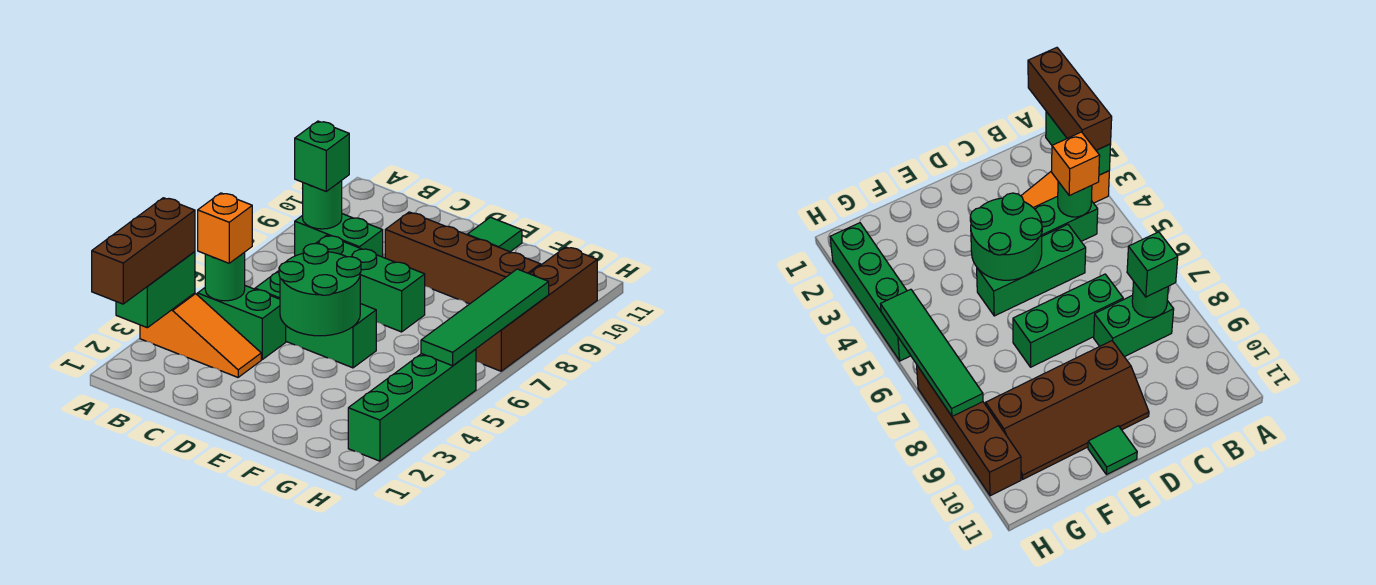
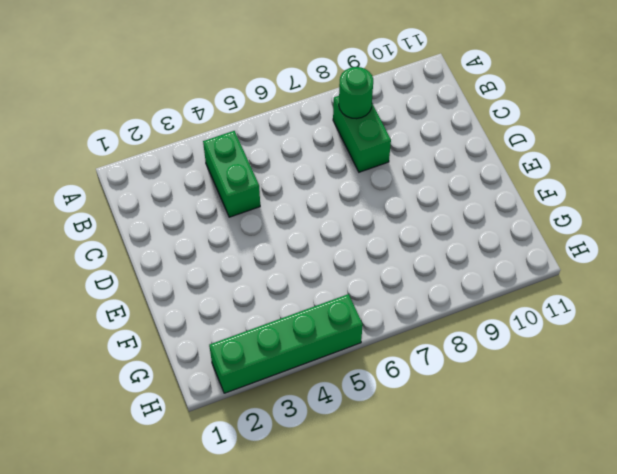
none -> orange 1x3 slope [140,293,261,377]
none -> green 1x3 brick [255,271,376,368]
none -> green 1x3 brick [316,235,425,332]

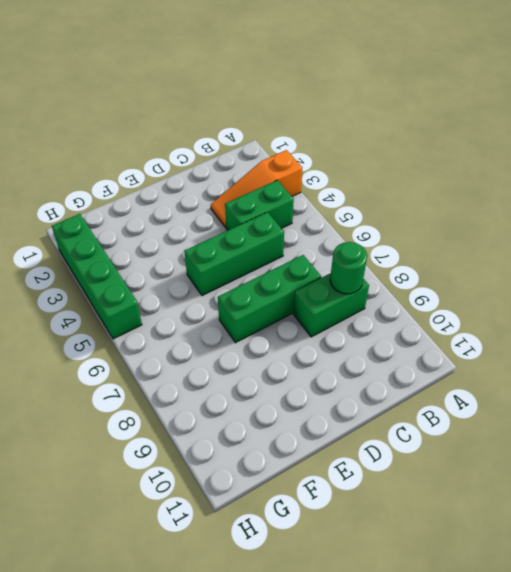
none -> brown 2x4 slope [385,212,541,304]
none -> green 1x1 tile [467,217,522,252]
none -> brown 1x4 brick [476,247,597,371]

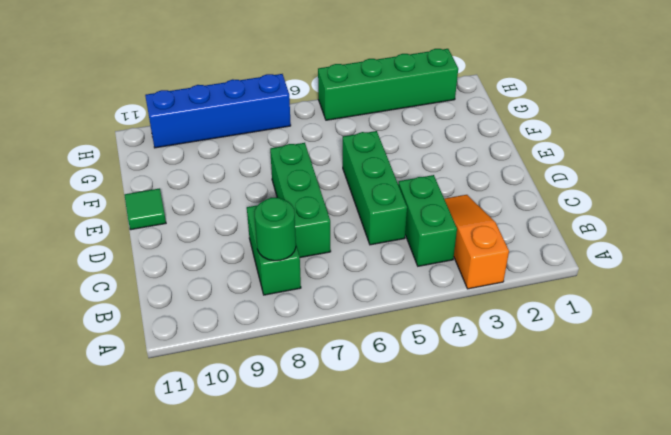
blue 1x4 brick [145,74,291,148] -> brown 1x4 brick [476,247,597,371]
none -> brown 2x4 slope [385,212,541,304]
none -> green 1x2 brick [116,252,195,328]
none -> green 1x1 round brick [205,252,245,301]

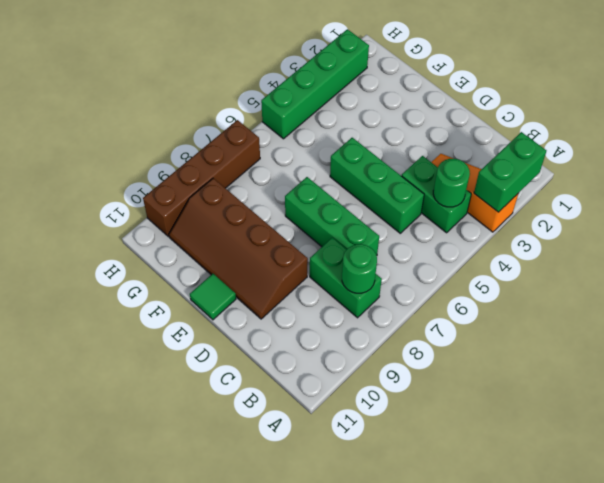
none -> green 2x2 round brick [279,244,361,336]
none -> green 1x4 tile [421,269,549,366]
none -> brown 1x3 brick [92,198,195,304]

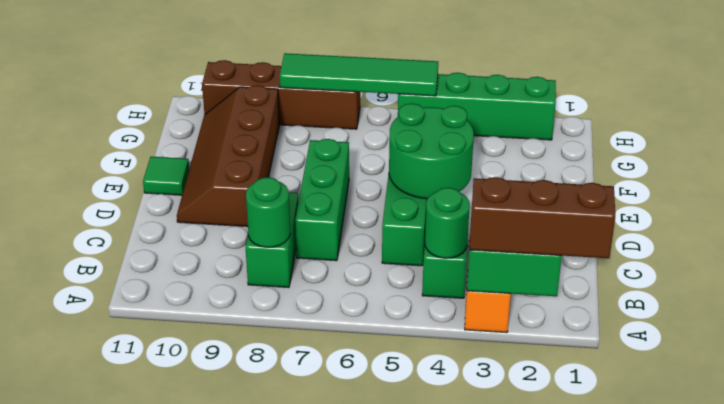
none -> orange 1x1 brick [198,193,252,263]
none -> green 1x1 brick [295,121,349,191]

